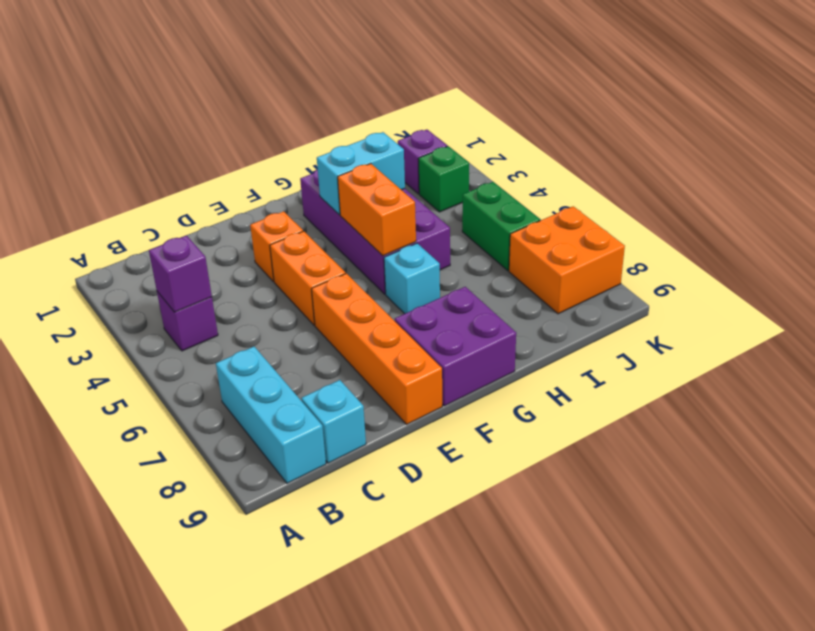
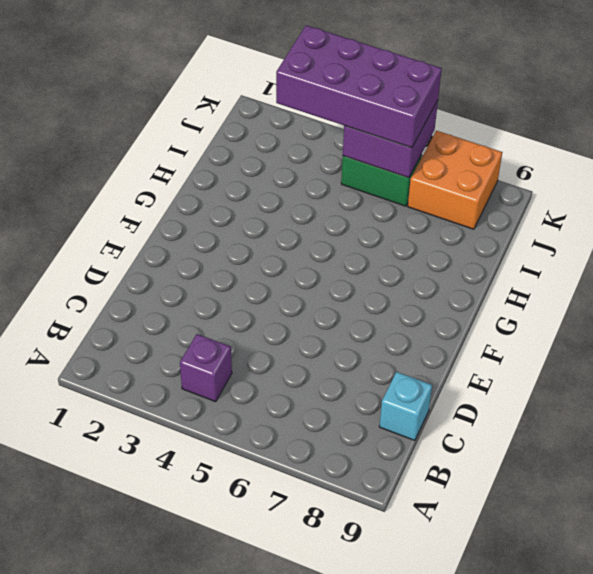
purple 2x4 brick [276,25,442,148] -> purple 2x4 brick moved to [300,169,450,294]
purple 2x2 brick [343,101,438,178] -> purple 2x2 brick moved to [395,287,516,406]
none -> cyan 1x3 brick [216,346,326,483]
none -> orange 1x1 brick [250,211,303,282]
none -> orange 1x2 brick [270,231,345,325]

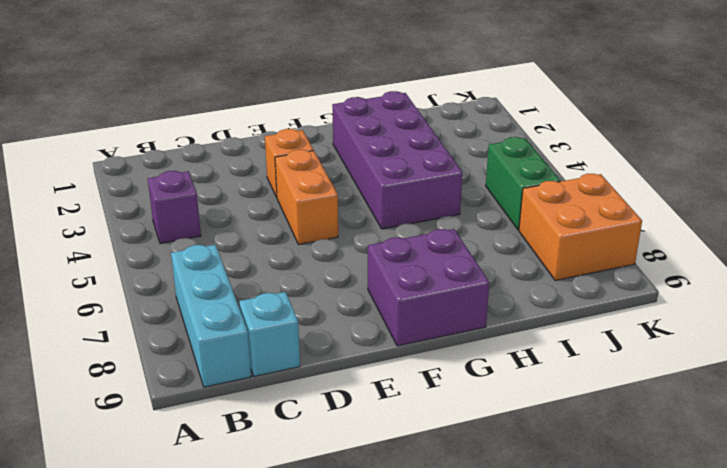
none -> orange 1x4 brick [312,273,442,424]
none -> cyan 1x1 brick [384,243,440,314]
none -> purple 1x1 brick [398,130,447,194]

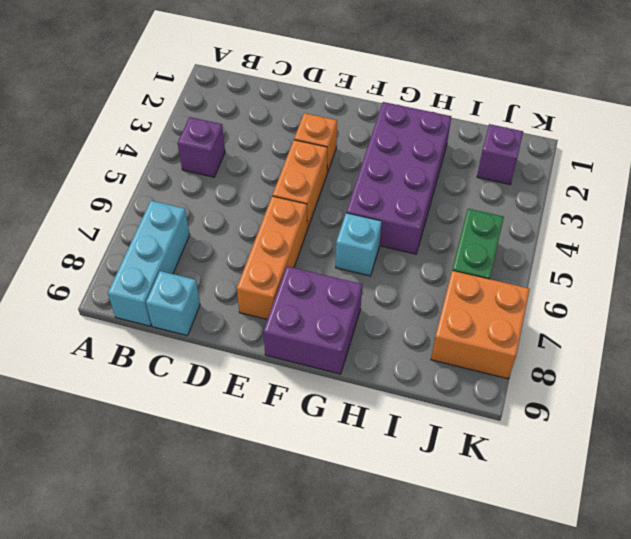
orange 1x3 brick [237,196,307,319] -> orange 1x4 brick [312,273,442,424]
none -> green 1x1 brick [418,146,469,212]
none -> purple 1x1 brick [149,235,212,312]
none -> cyan 1x2 brick [317,132,405,215]

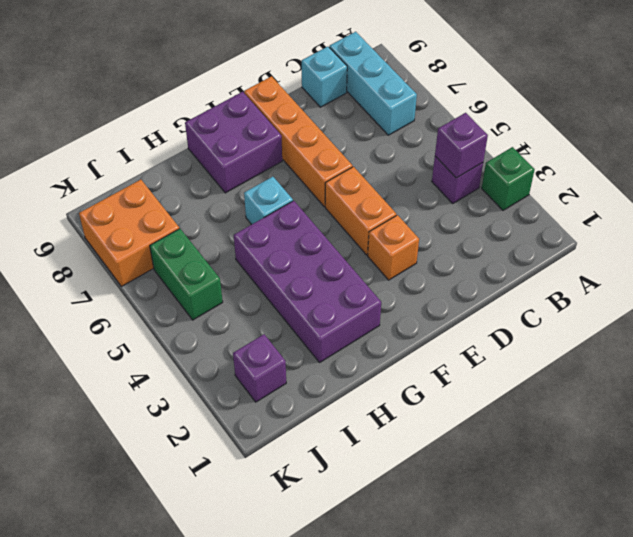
green 1x1 brick [482,147,535,210] -> green 1x1 brick moved to [418,146,469,212]
none -> cyan 1x2 brick [317,132,405,215]
none -> orange 1x2 brick [338,164,416,256]

